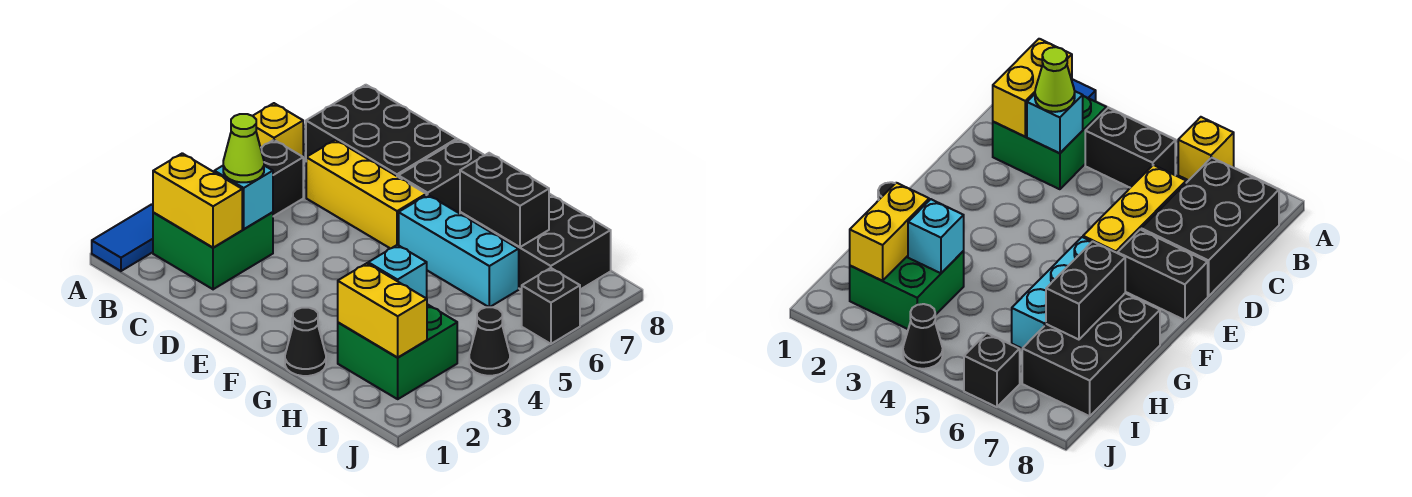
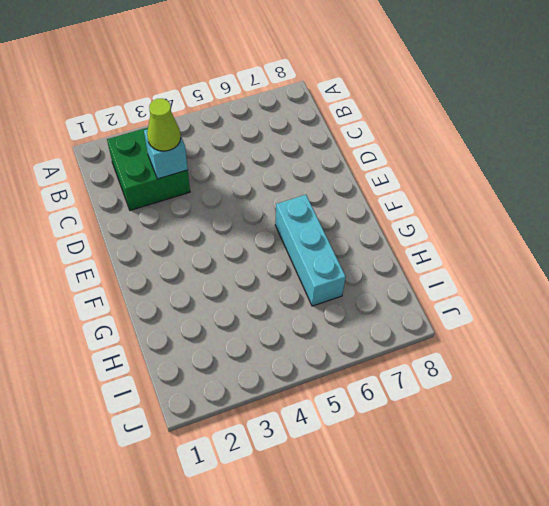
none -> blue 1x2 tile [92,205,153,271]
none -> yellow 1x1 brick [253,103,303,157]
none -> black 1x2 brick [261,140,303,216]

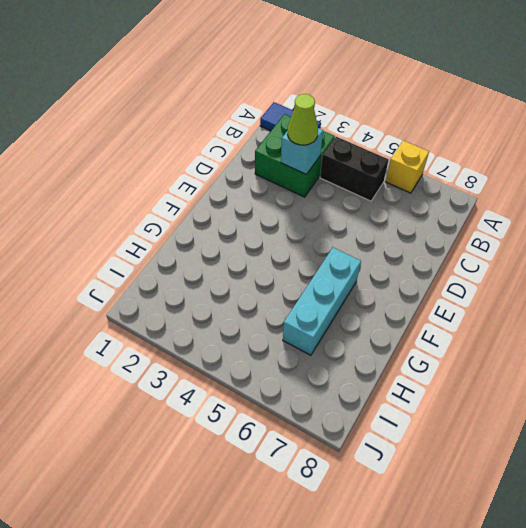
none -> black 2x3 brick [306,85,457,177]
none -> yellow 1x3 brick [306,140,426,249]
none -> black 1x2 brick [398,140,485,214]

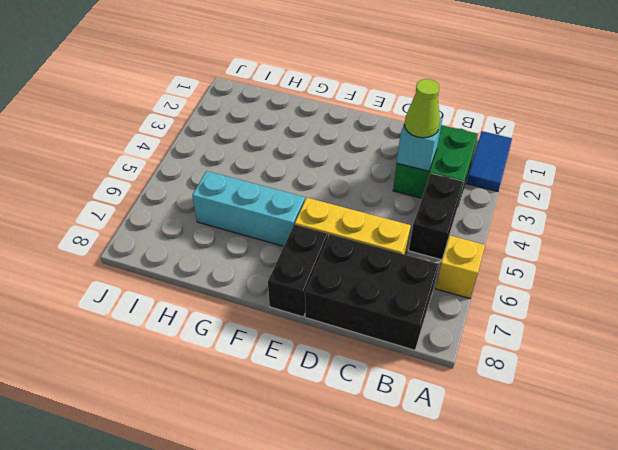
none -> black 1x1 cone [285,308,326,376]
none -> black 2x3 brick [460,194,611,290]
none -> green 2x2 brick [338,304,457,399]

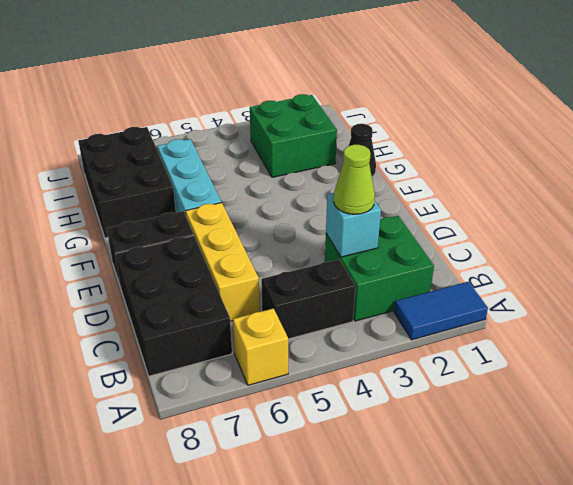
none -> black 1x1 cone [469,307,510,376]
none -> black 1x1 brick [522,268,580,344]
none -> yellow 1x2 brick [153,153,242,248]

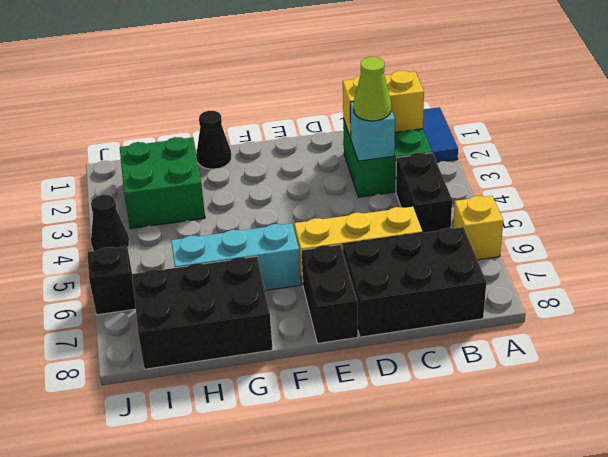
none -> black 1x2 brick [460,153,549,247]
none -> yellow 1x2 brick [338,263,427,358]
none -> cyan 1x1 brick [368,245,427,299]

